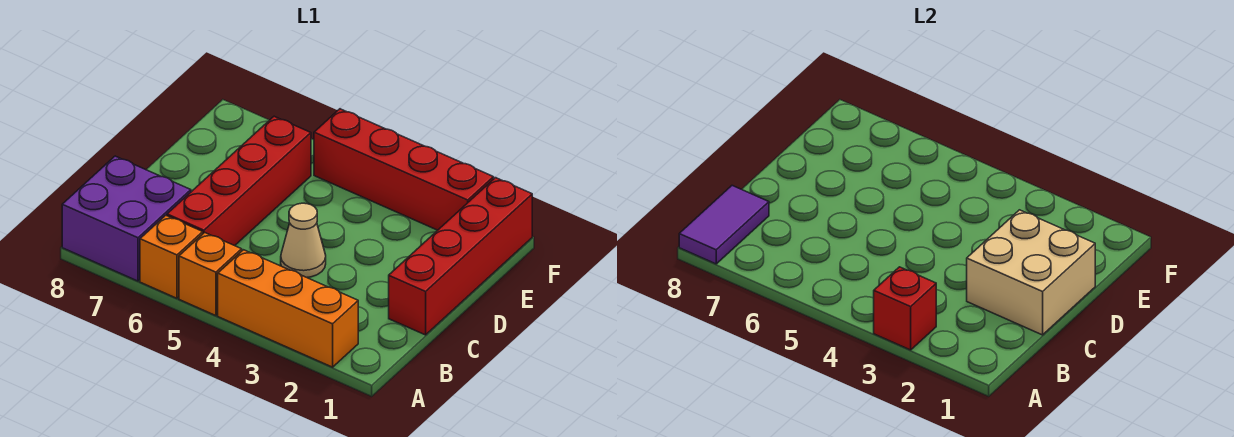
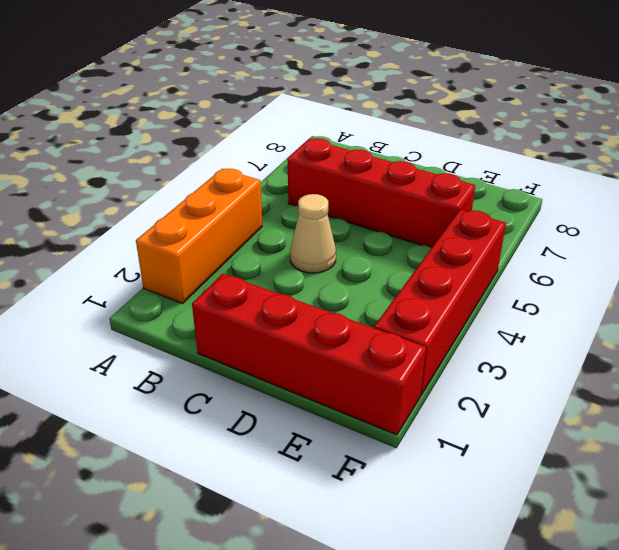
none -> orange 1x1 brick [179,233,242,316]
none -> orange 1x1 brick [140,215,203,298]

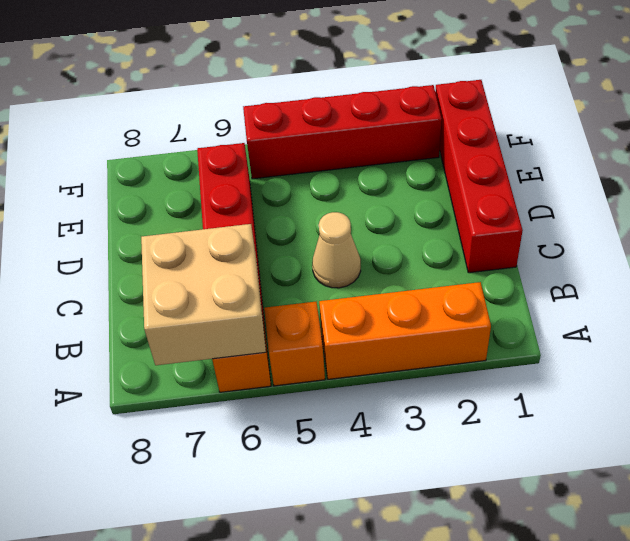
tan 2x2 brick [141,224,266,365] -> tan 2x2 brick moved to [967,210,1095,335]
none -> purple 2x2 brick [62,156,191,281]
none -> red 1x1 brick [874,267,936,350]

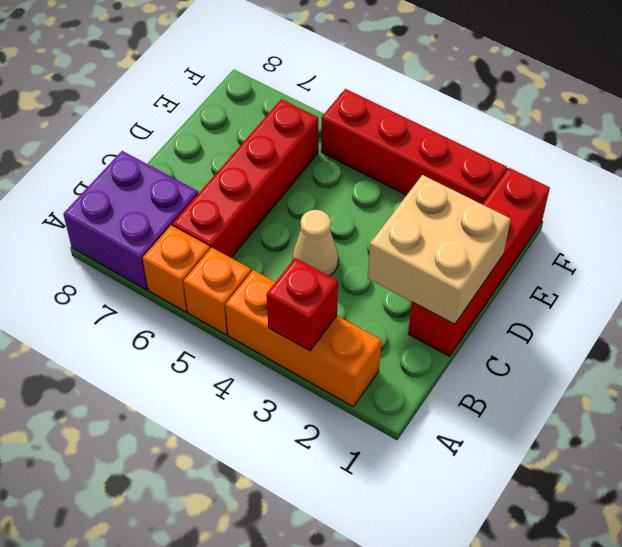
none -> purple 1x2 tile [679,186,769,264]

